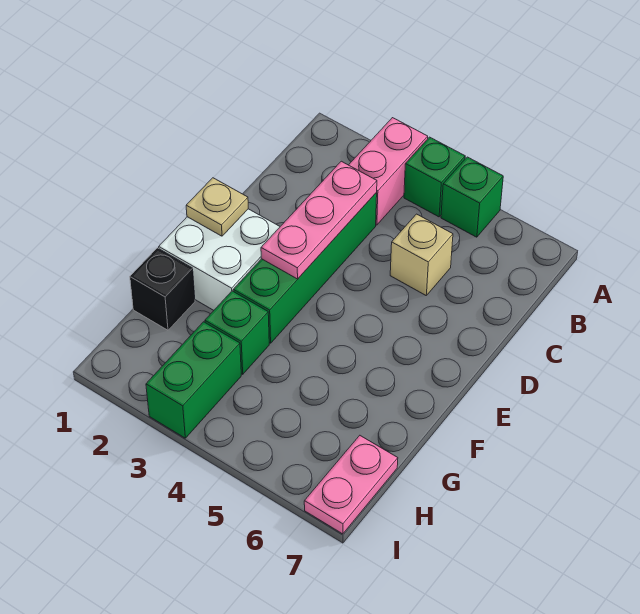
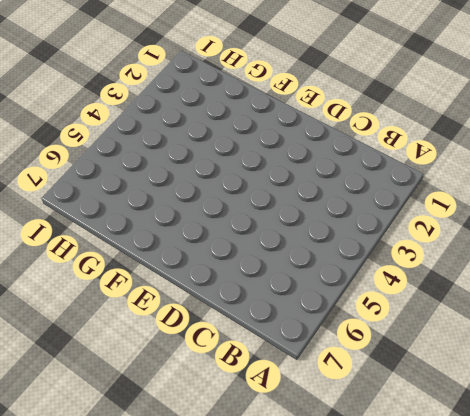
none -> pink 1x2 brick [349,118,428,225]
none -> green 1x1 brick [404,137,465,217]
none -> green 1x1 brick [441,157,503,237]

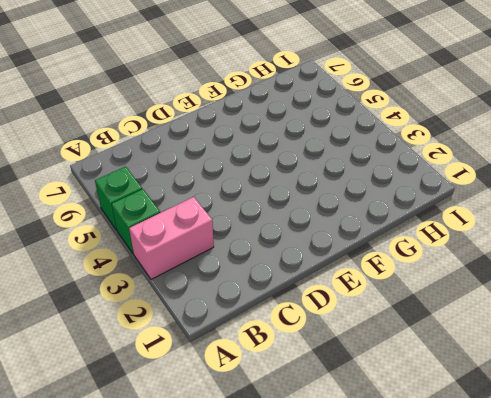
none -> green 1x4 brick [233,193,377,343]
none -> tan 1x1 brick [390,214,453,295]
none -> white 2x2 brick [159,209,280,310]

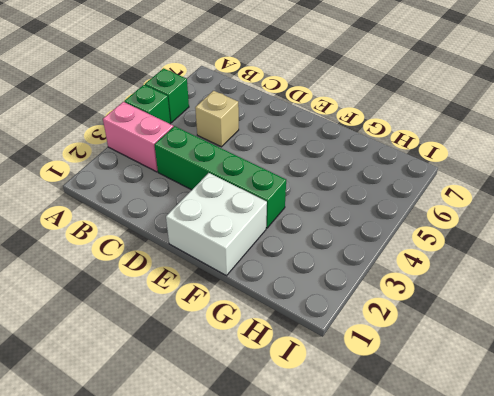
none -> black 1x1 brick [130,248,195,330]
none -> green 1x1 brick [205,291,269,374]
none -> green 1x2 brick [146,322,241,438]

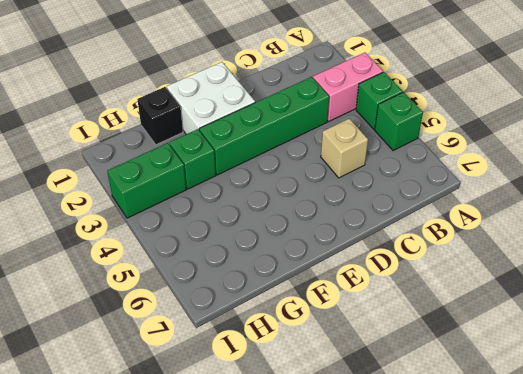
none -> pink 1x2 plate [304,436,398,534]
none -> pink 1x3 plate [261,161,377,279]
none -> tan 1x1 plate [186,178,248,236]

